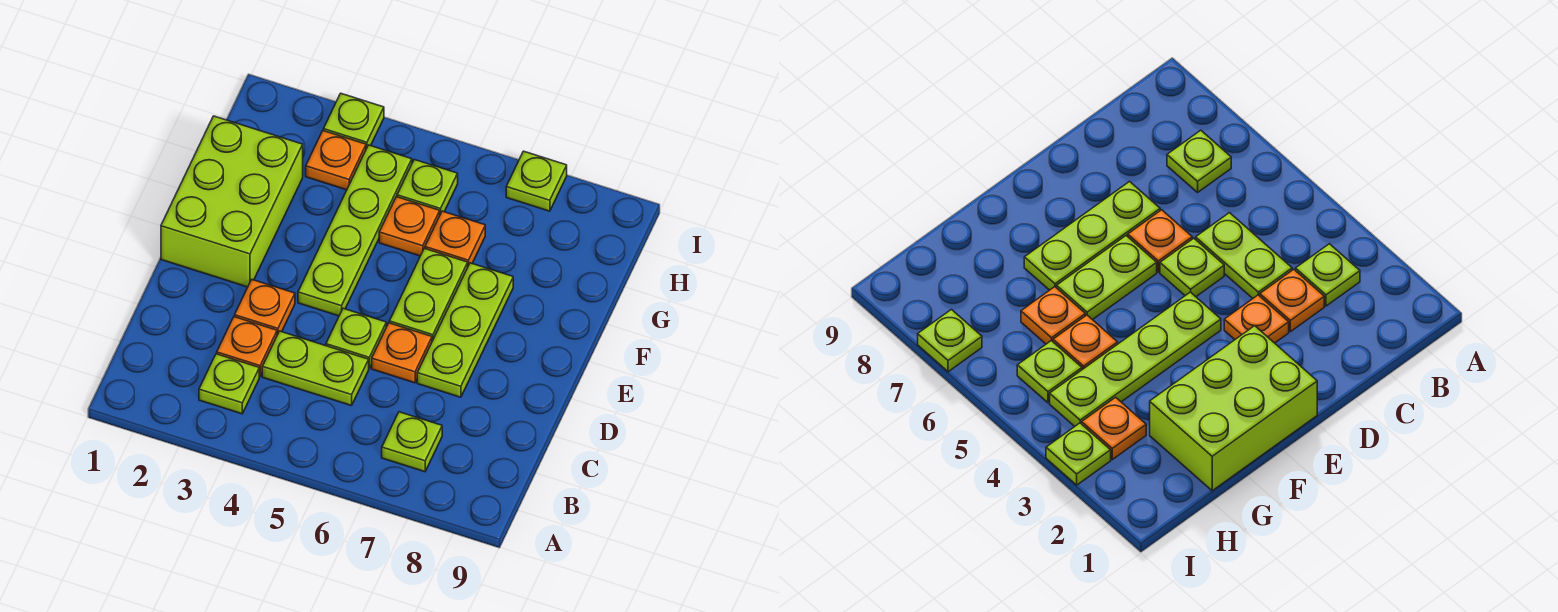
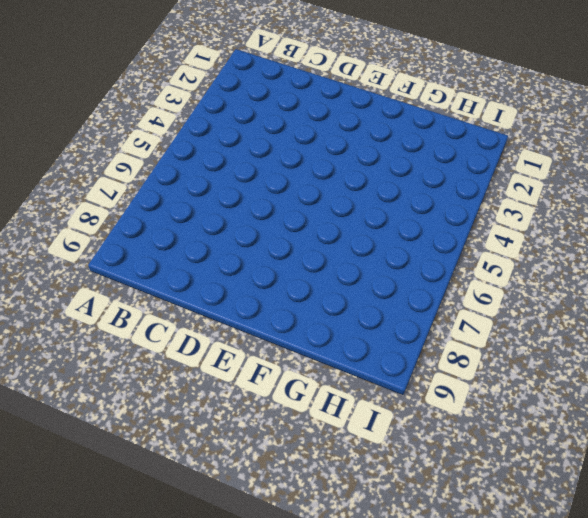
none -> lime 1x1 plate [199,354,259,414]
none -> lime 1x1 plate [382,412,442,472]
none -> orange 1x1 plate [217,317,277,377]

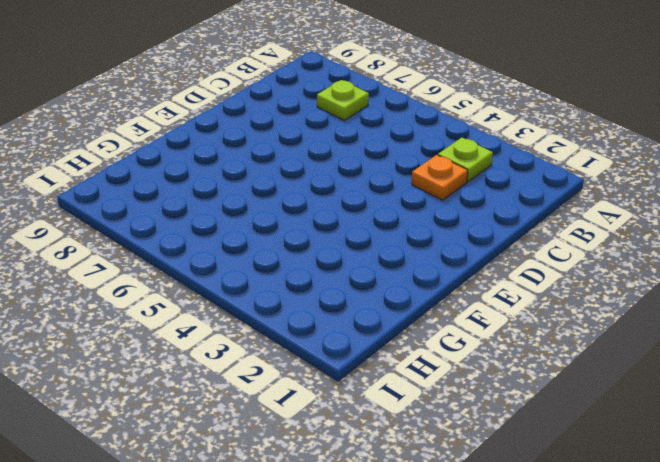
none -> lime 1x2 plate [262,331,369,406]
none -> orange 1x1 plate [235,280,295,335]
none -> lime 1x1 plate [326,308,386,368]

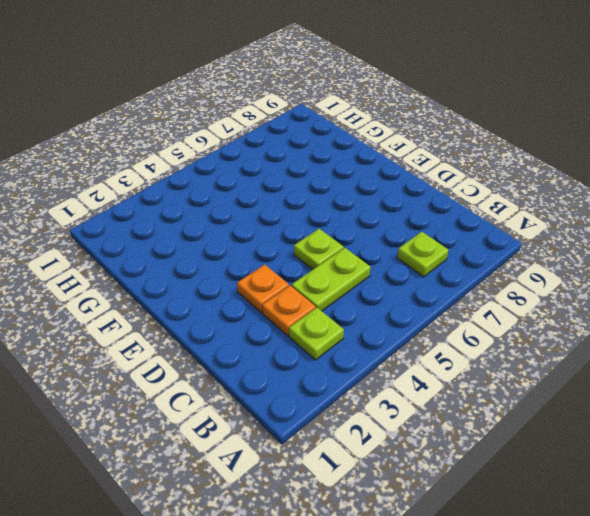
none -> orange 1x1 plate [372,323,432,383]
none -> lime 1x3 plate [417,263,513,397]
none -> lime 2x3 brick [161,116,303,287]

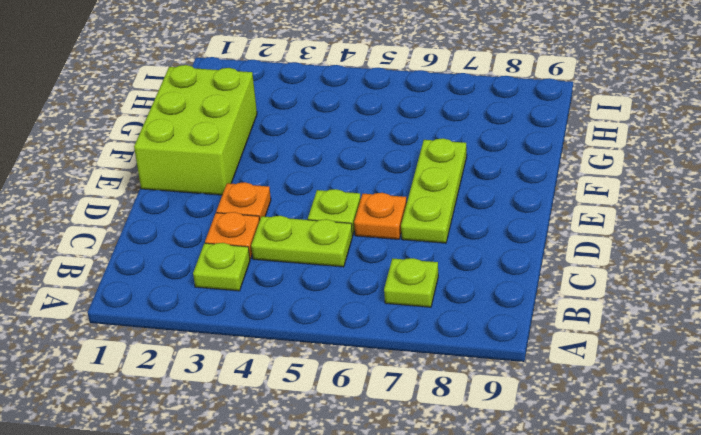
none -> lime 1x4 plate [298,145,412,316]
none -> lime 1x2 plate [389,248,468,341]
none -> orange 1x1 plate [379,197,440,256]

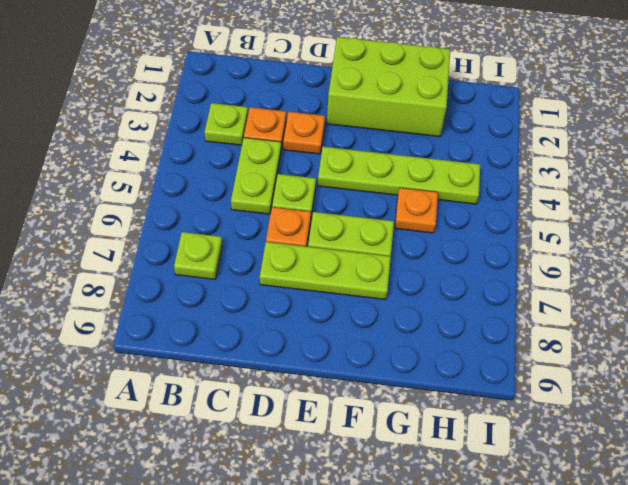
none -> orange 1x1 plate [425,211,485,266]
none -> orange 1x1 plate [306,131,366,190]
none -> lime 1x1 plate [397,160,458,214]

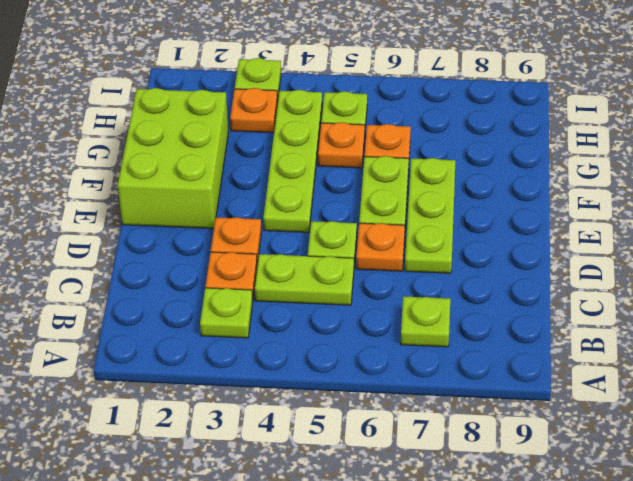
none -> lime 1x1 plate [506,151,567,211]

